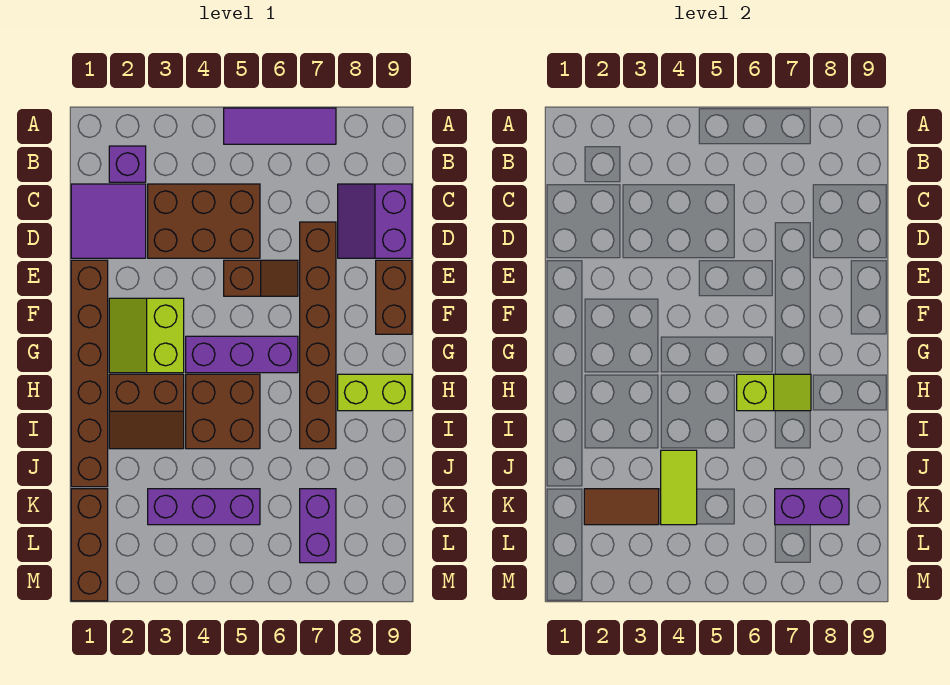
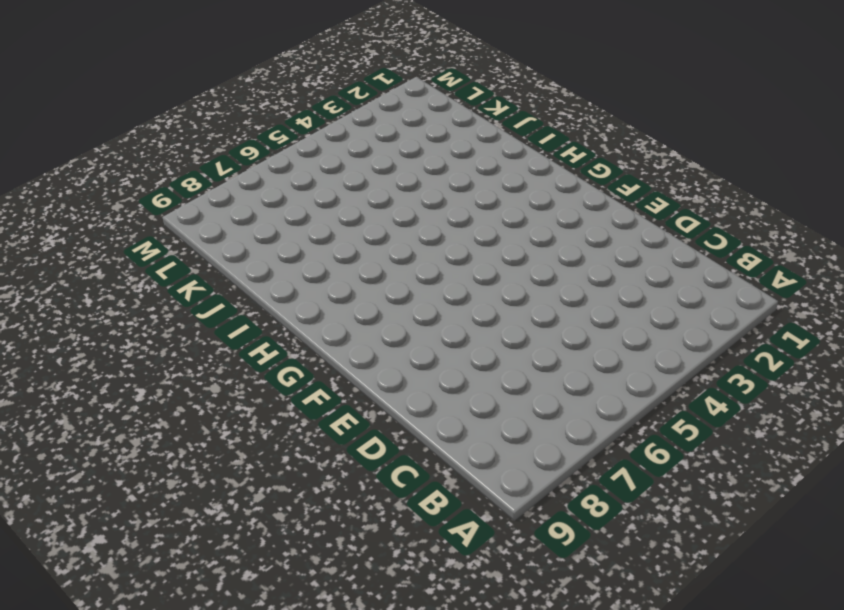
none -> purple 1x3 tile [224,108,336,144]
none -> purple 1x1 brick [109,146,146,182]
none -> purple 2x2 tile [71,184,146,258]

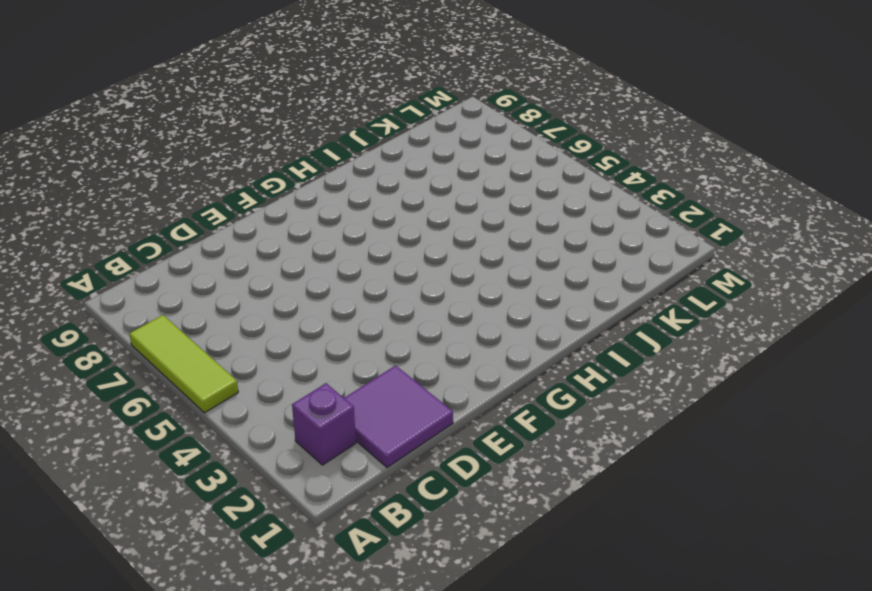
lime 1x3 tile [129,315,238,413] -> purple 1x3 tile [224,108,336,144]
none -> brown 2x3 brick [148,184,260,258]
none -> purple 2x2 slope [338,184,412,258]
none -> brown 1x6 brick [300,222,336,449]

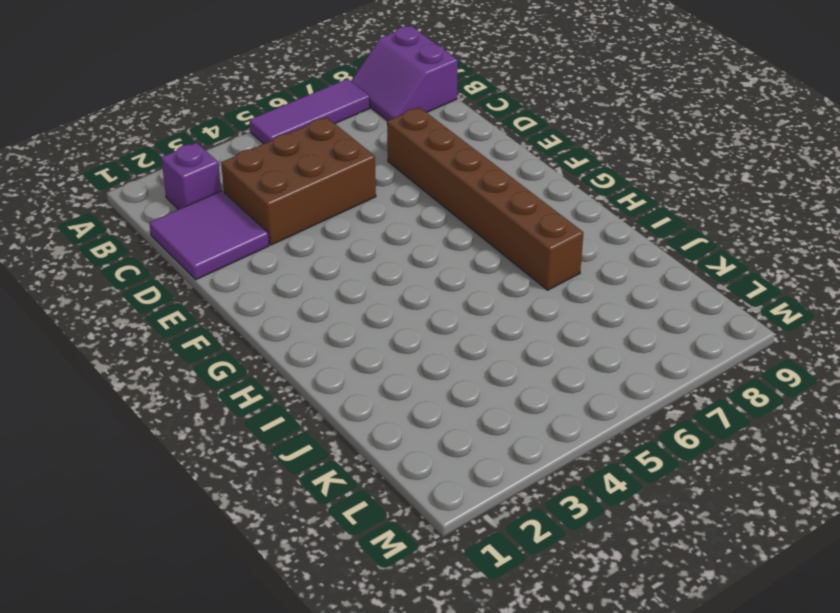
purple 2x2 slope [351,26,458,120] -> purple 2x2 slope moved to [338,184,412,258]
none -> brown 1x6 brick [71,260,108,487]
none -> brown 1x2 slope [224,260,298,296]
none -> brown 1x2 brick [376,260,412,334]

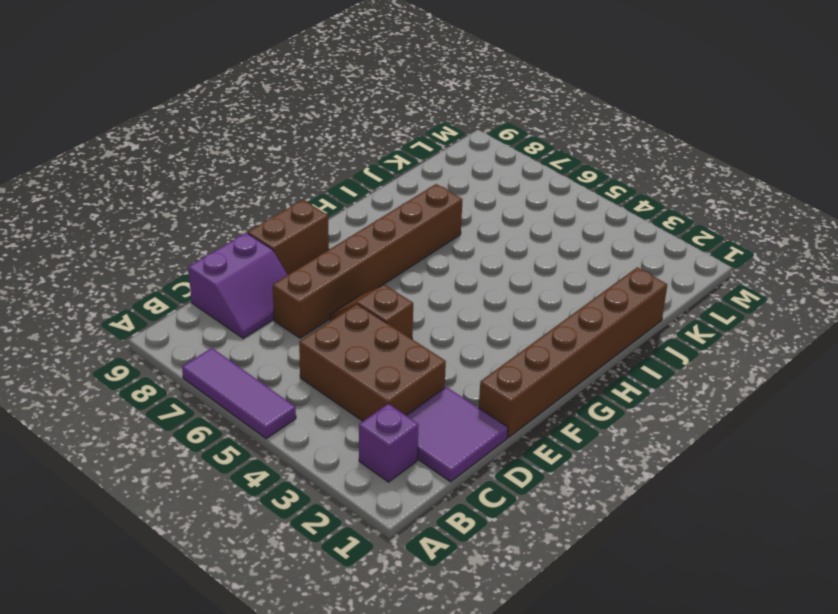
none -> lime 2x2 slope [109,298,184,373]
none -> purple 1x3 brick [186,336,298,373]
none -> brown 2x2 slope [109,374,184,449]

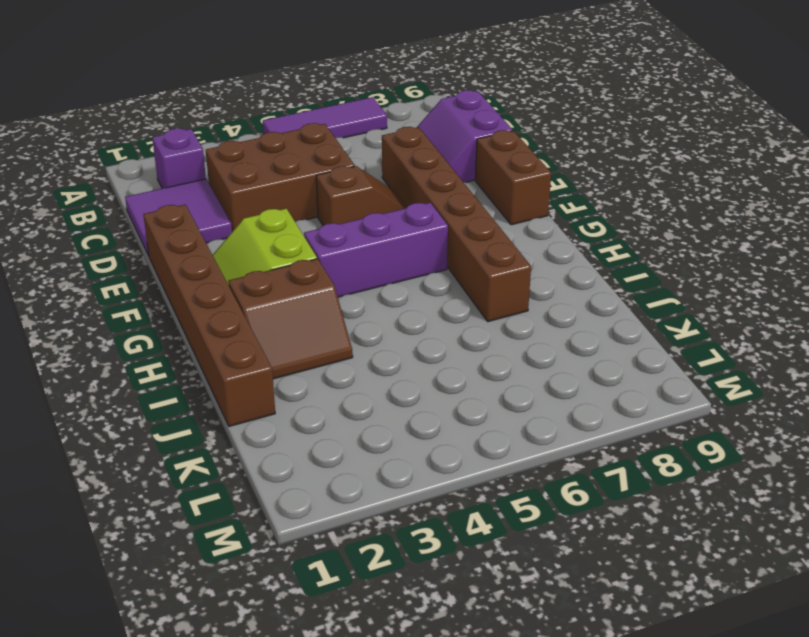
none -> brown 2x2 brick [186,374,260,449]
none -> lime 1x2 brick [338,374,412,411]
none -> brown 1x3 brick [71,489,108,601]

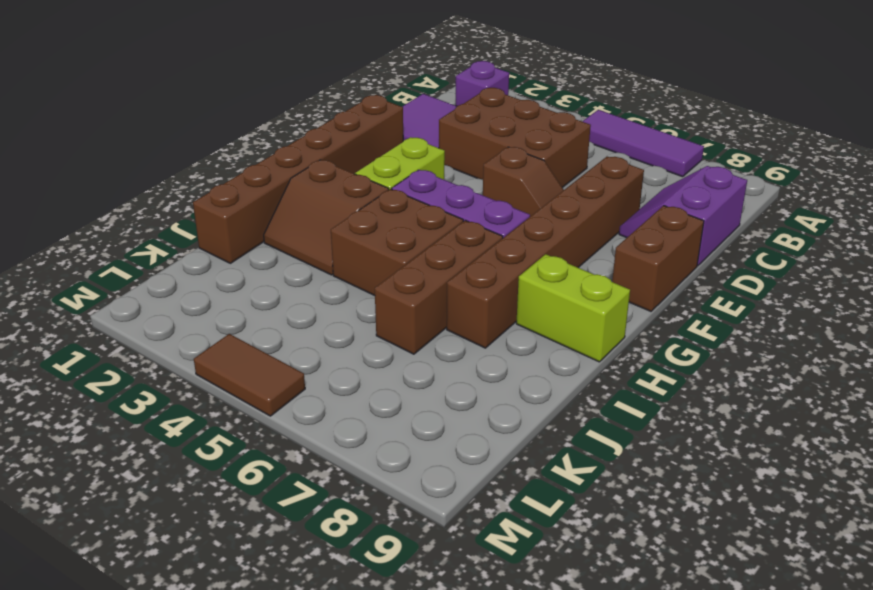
brown 1x3 brick [375,220,503,354] -> brown 1x3 brick moved to [71,489,108,601]
brown 1x2 tile [194,334,305,416] -> brown 1x2 tile moved to [584,489,659,525]
none -> purple 1x3 brick [148,489,260,525]
none -> purple 1x2 brick [300,489,336,563]
none -> lime 1x2 slope [737,374,811,411]

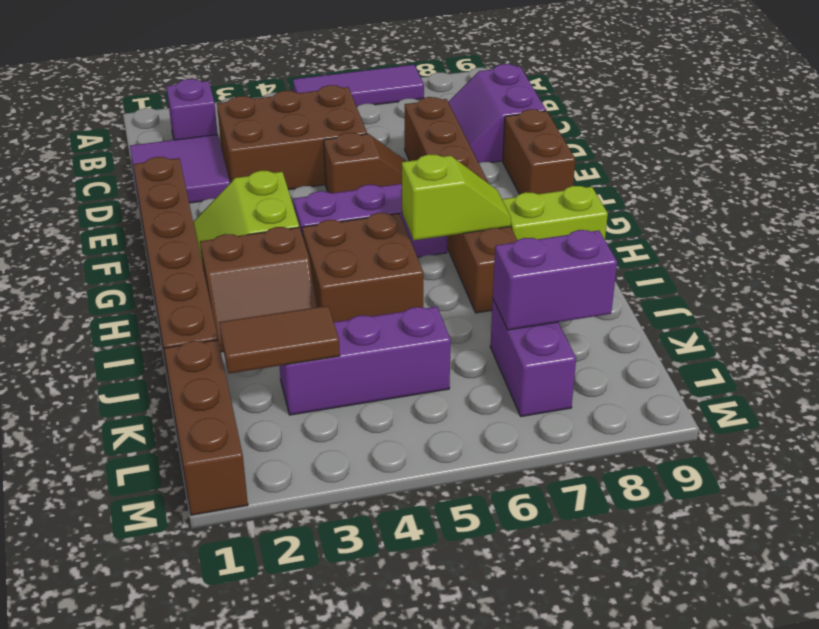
none -> lime 1x2 tile [661,450,697,525]

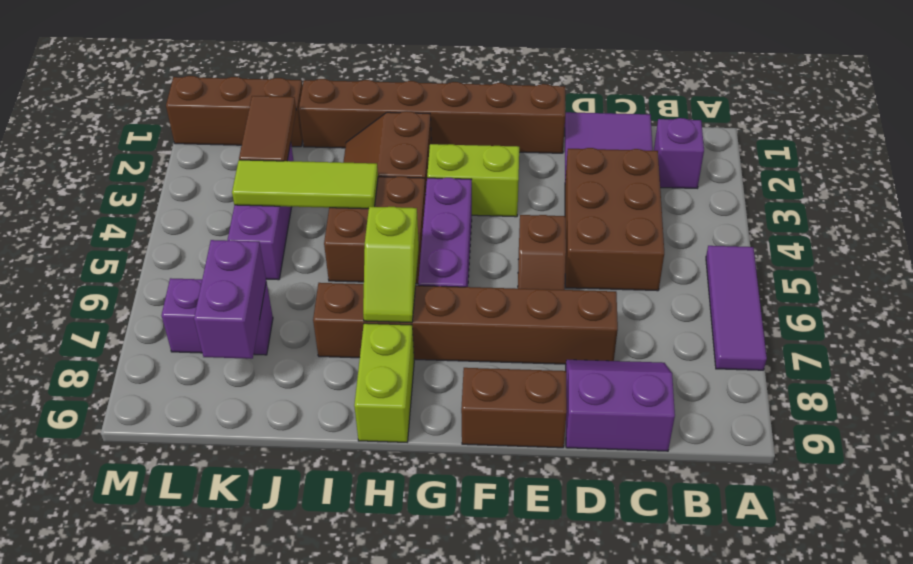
lime 1x3 tile [232,160,378,209] -> lime 1x2 tile [661,450,697,525]

